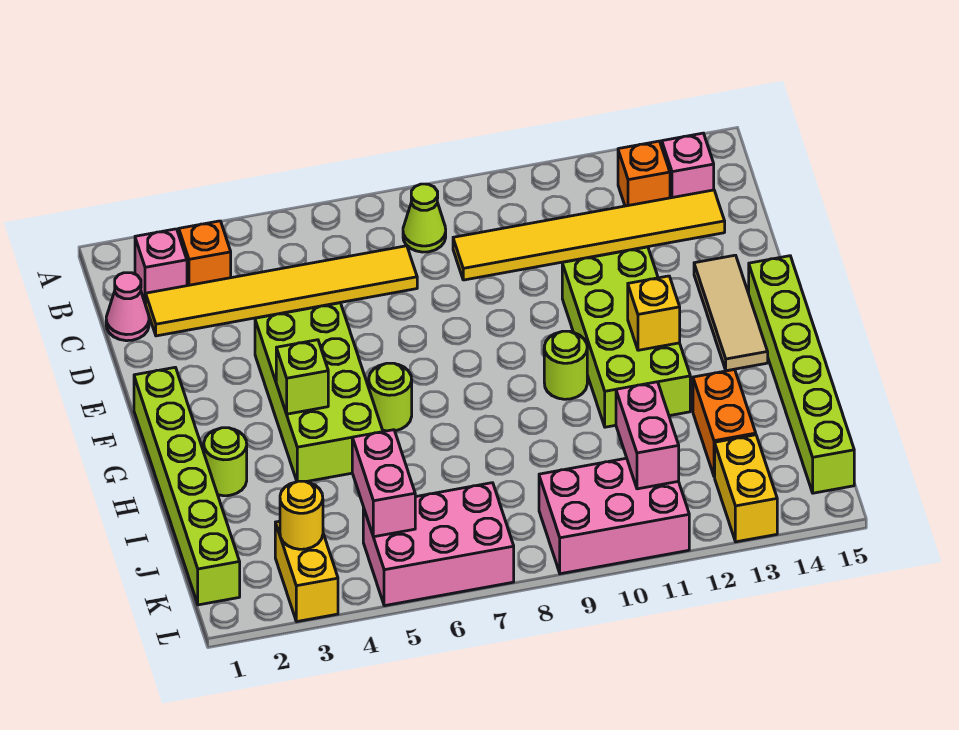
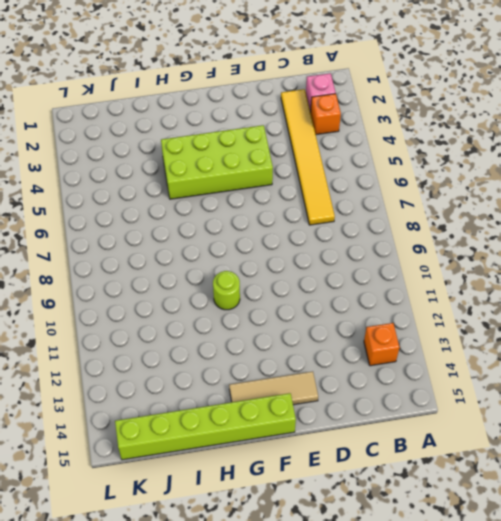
none -> lime 1x1 cone [403,184,446,252]
none -> pink 1x1 brick [662,133,714,198]
none -> pink 1x1 cone [106,273,149,341]

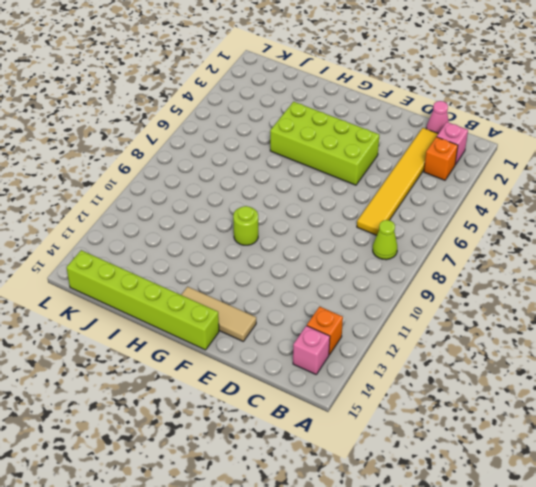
none -> yellow 1x6 tile [453,190,725,280]
none -> lime 2x4 brick [562,247,690,427]
none -> lime 1x6 brick [134,367,240,605]

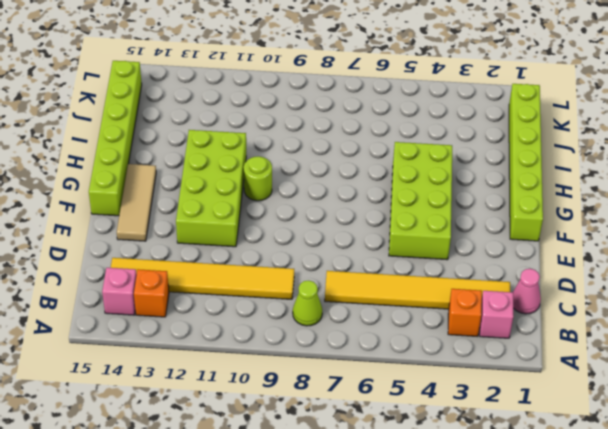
none -> lime 1x1 round brick [369,363,412,431]
none -> lime 1x1 round brick [204,428,247,496]
none -> orange 1x2 brick [693,369,756,477]

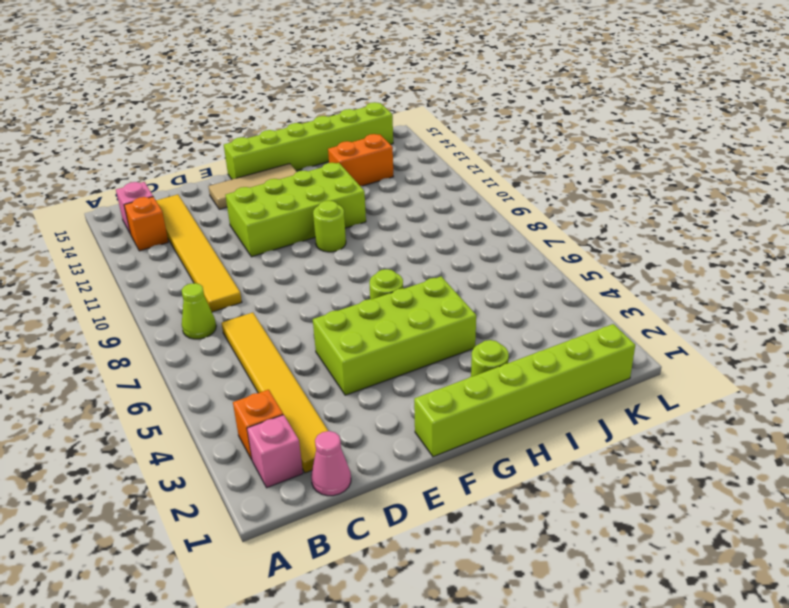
none -> yellow 1x2 brick [275,521,338,622]
none -> pink 2x3 brick [363,483,514,606]
none -> pink 2x3 brick [539,458,689,574]

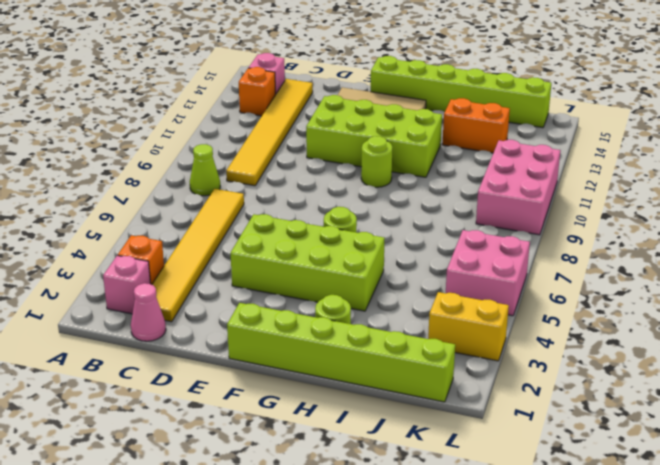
pink 2x2 brick [446,230,530,316] -> pink 2x3 brick [363,483,514,606]
none -> yellow 1x2 brick [715,435,777,542]
none -> lime 1x1 brick [276,340,328,414]
none -> yellow 1x1 brick [628,276,680,350]

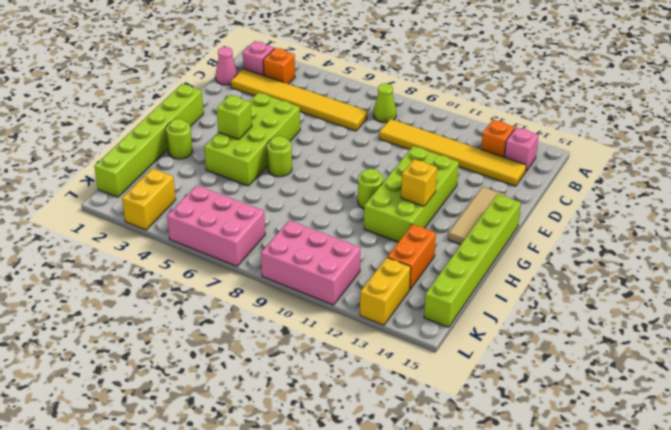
none -> pink 1x2 brick [352,430,415,537]
none -> pink 1x2 brick [616,382,679,489]
none -> yellow 1x1 round brick [280,481,323,549]

